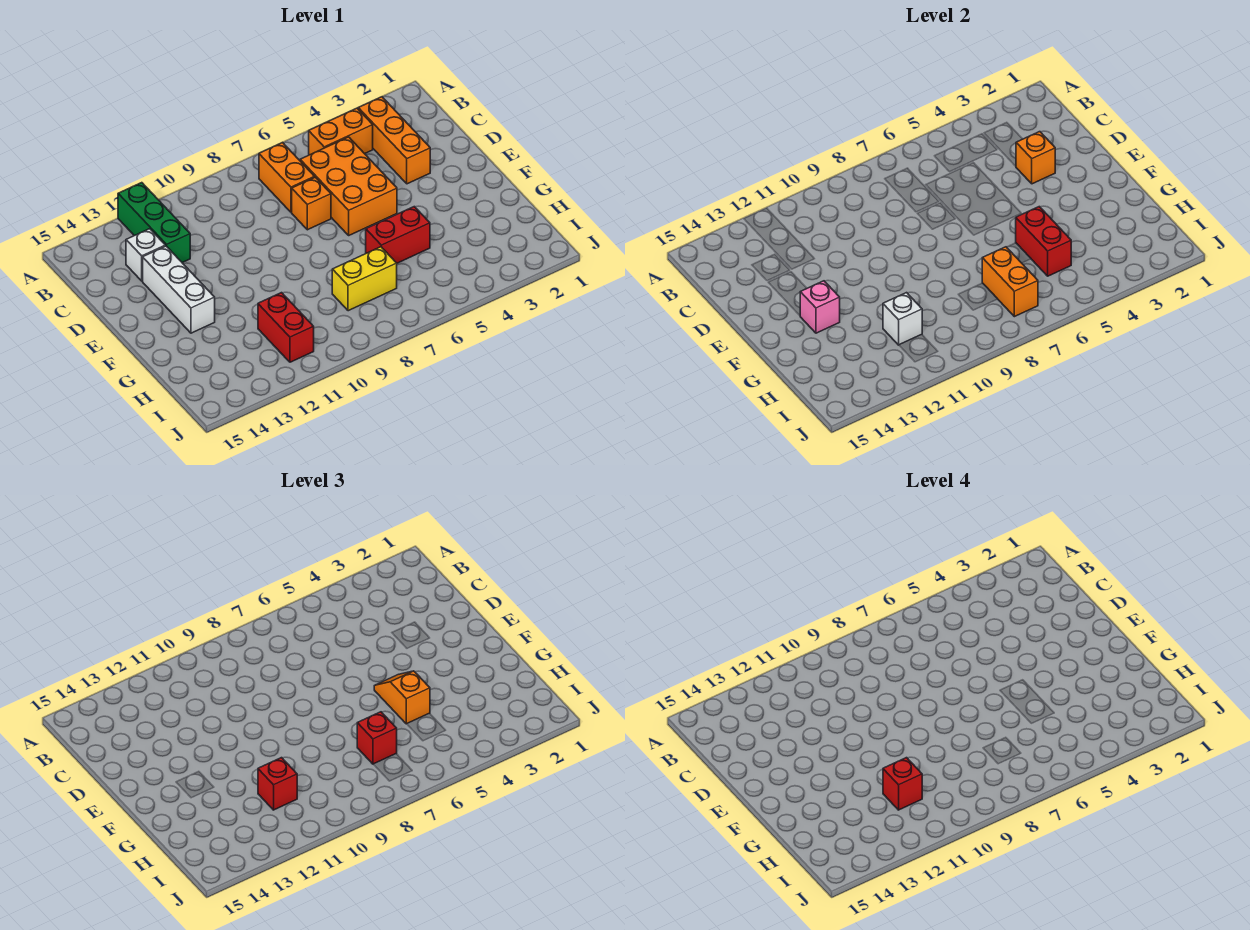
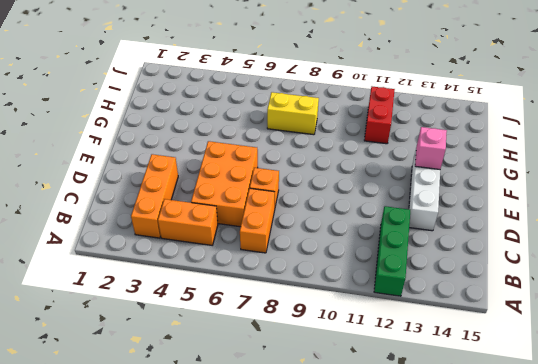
none -> white 1x1 brick [126,229,165,281]
none -> red 1x2 brick [366,207,430,263]
none -> orange 1x1 brick [1016,132,1055,184]

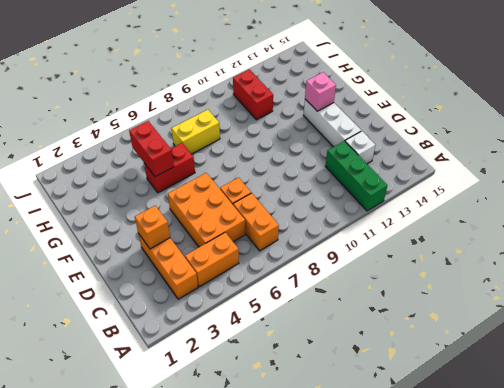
none -> orange 1x2 brick [982,247,1038,317]
none -> white 1x1 brick [883,293,922,345]
none -> orange 1x2 slope [374,671,430,724]

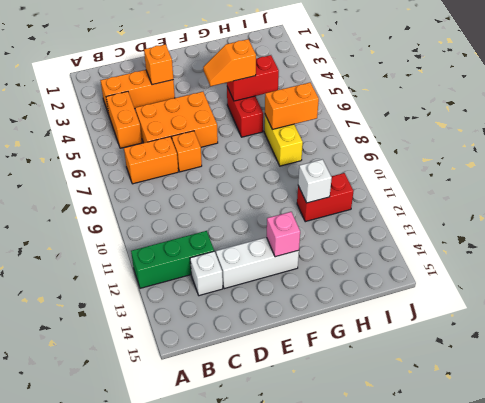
none -> red 1x1 brick [357,712,397,764]
none -> red 1x1 brick [258,758,297,810]
none -> red 1x1 brick [883,758,922,810]

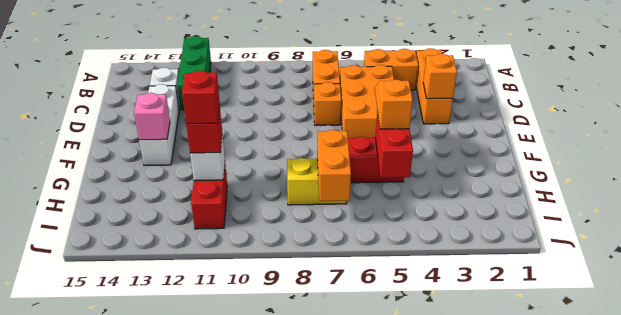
none -> red 1x1 brick [357,712,397,764]

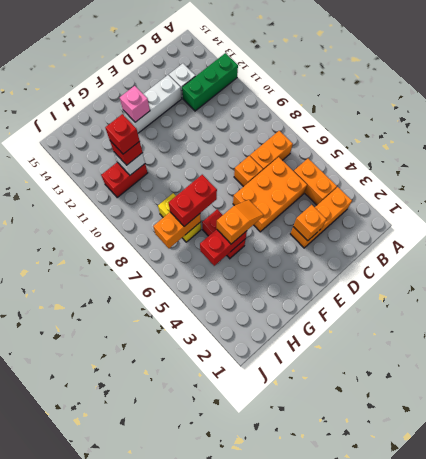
red 1x2 brick [168,175,217,227] -> red 1x1 brick [357,712,397,764]

